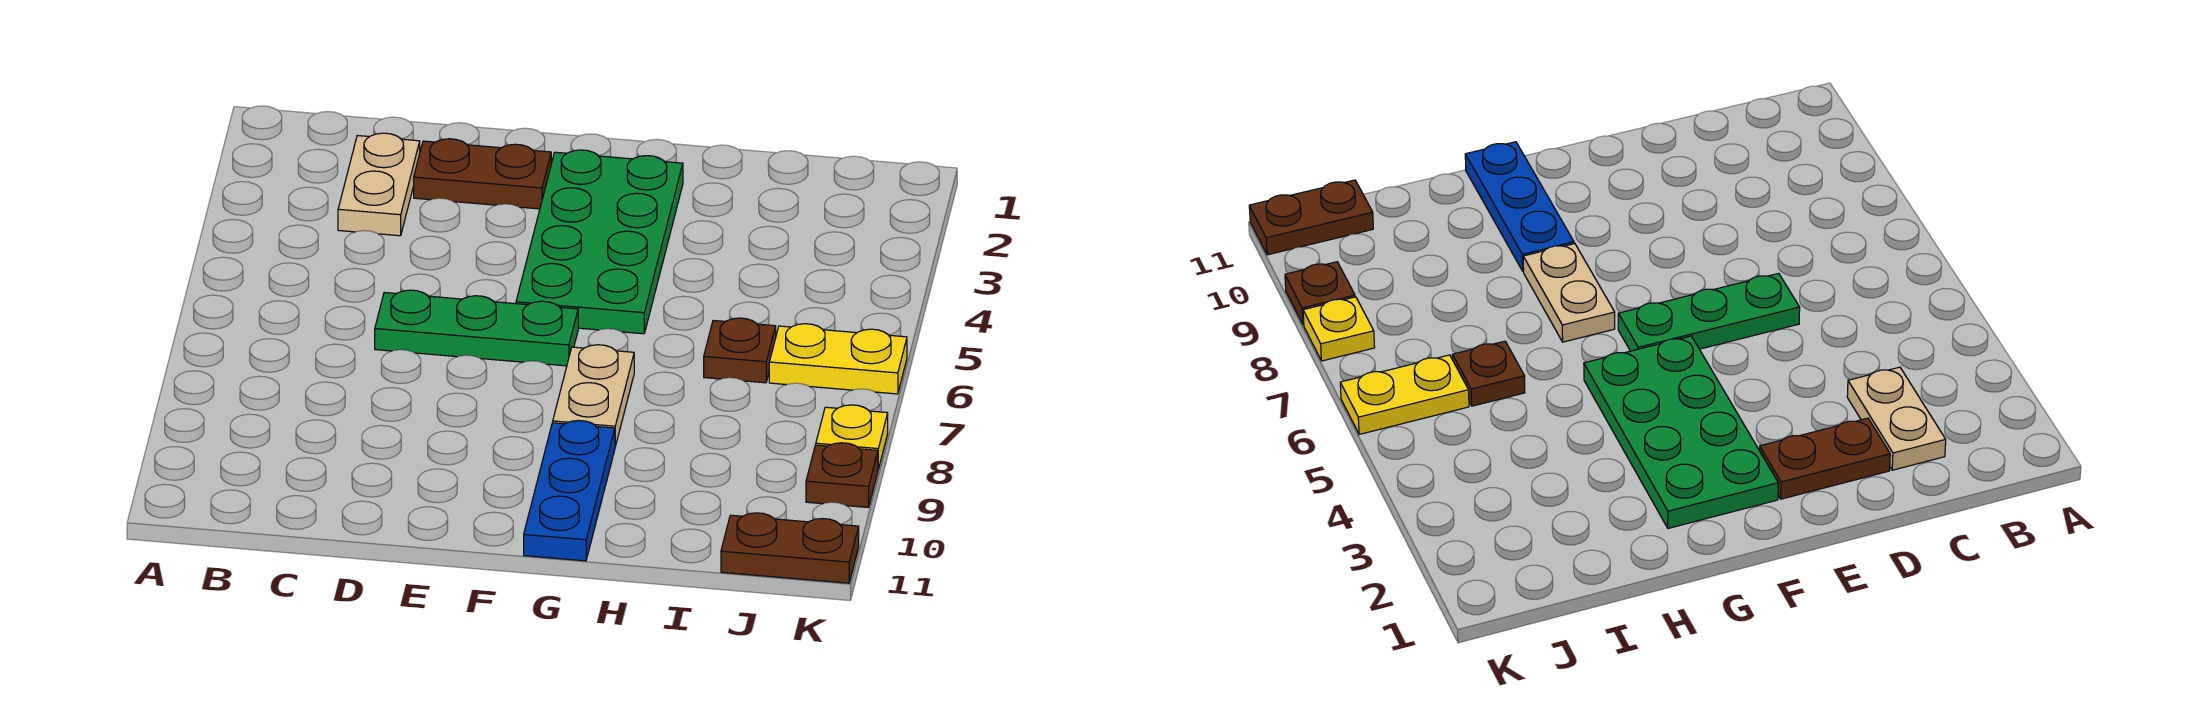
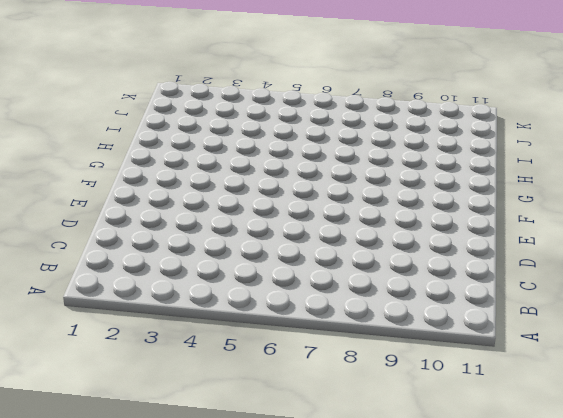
none -> tan 1x2 plate [338,133,420,236]
none -> brown 1x2 plate [414,139,551,209]

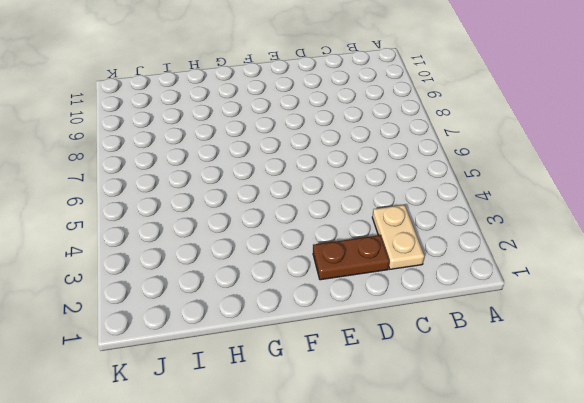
none -> green 1x3 plate [375,290,578,366]
none -> green 2x4 plate [516,150,683,334]

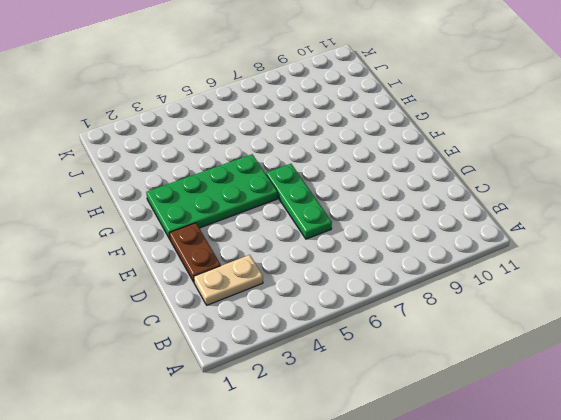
none -> tan 1x2 plate [553,345,634,446]
none -> blue 1x3 plate [524,420,615,561]

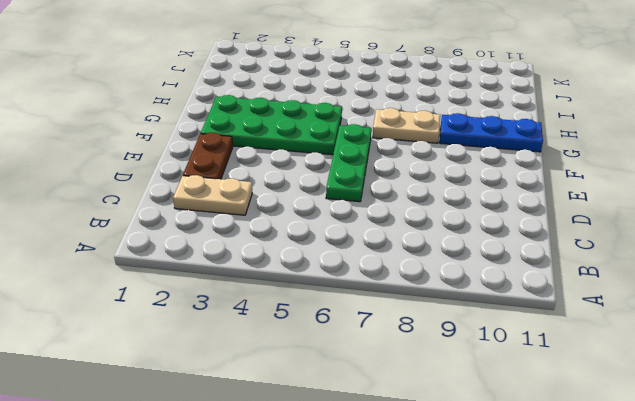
none -> brown 1x1 plate [704,318,776,383]
none -> yellow 1x2 plate [769,324,907,394]

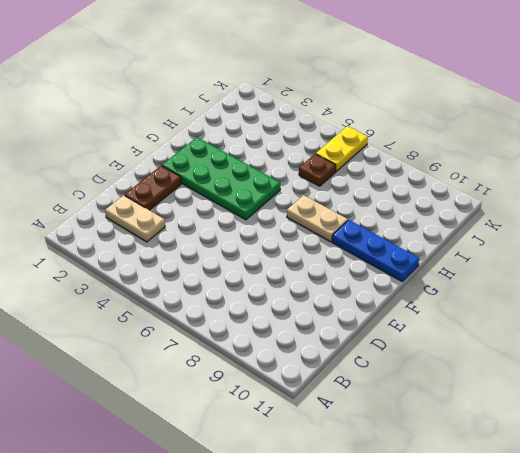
none -> green 1x3 plate [375,290,578,366]
none -> brown 1x2 plate [721,513,859,583]

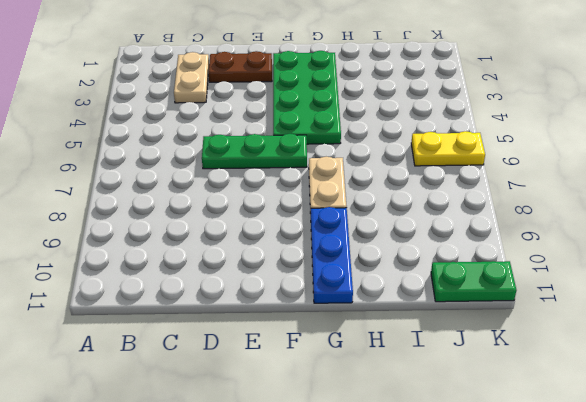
green 1x2 plate [431,261,516,302] -> brown 1x2 plate [721,513,859,583]
none -> brown 1x1 plate [704,318,776,383]
none -> yellow 1x1 plate [816,405,888,469]

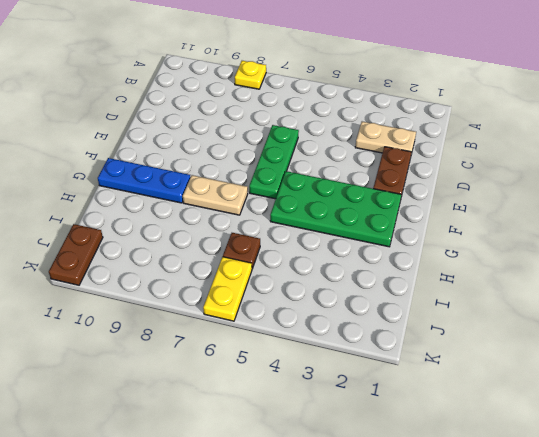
yellow 1x1 plate [235,61,266,89] -> yellow 1x1 plate moved to [816,405,888,469]
none -> brown 1x1 plate [806,443,878,508]

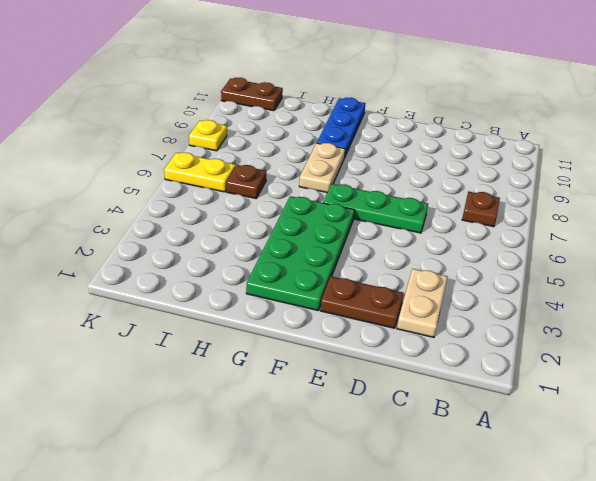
brown 1x1 plate [462,191,500,227] -> brown 1x1 plate moved to [806,443,878,508]

